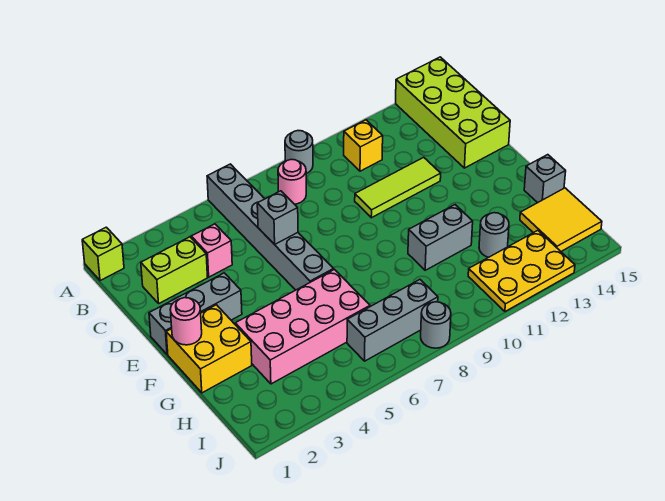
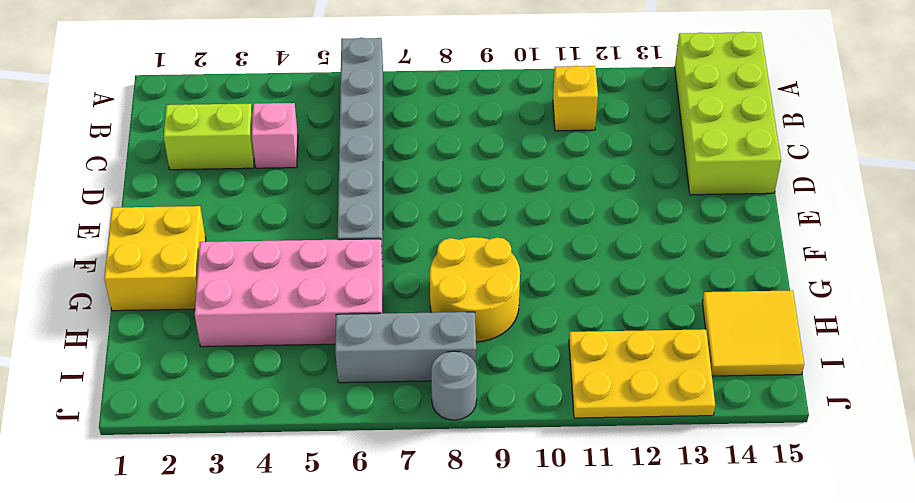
yellow 2x2 round brick [430,237,520,342] -> none
none -> lime 1x1 brick [82,227,124,281]
none -> grey 1x1 round brick [285,131,313,174]
none -> pink 1x1 round brick [278,159,306,204]

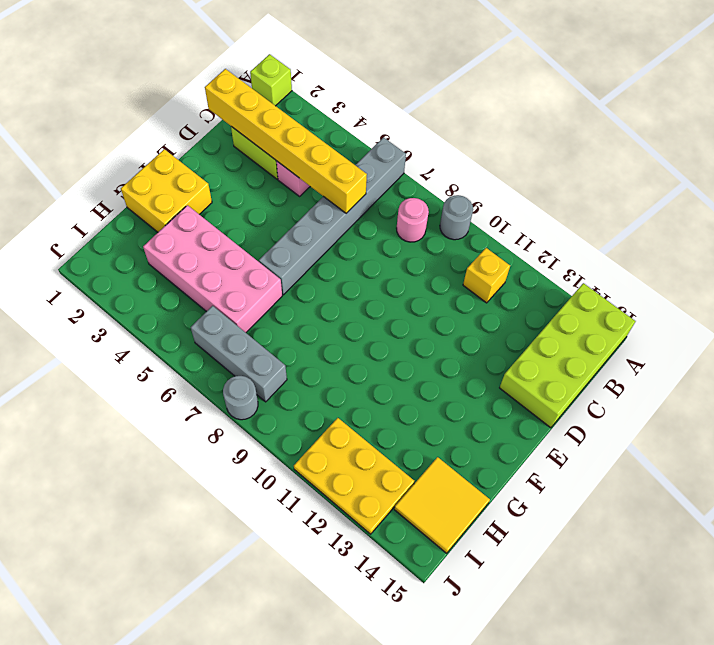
yellow 1x6 brick [205,69,367,213] -> none
none -> lime 1x3 tile [355,157,441,218]
none -> grey 1x3 brick [149,273,242,355]
none -> grey 1x2 brick [408,205,473,270]

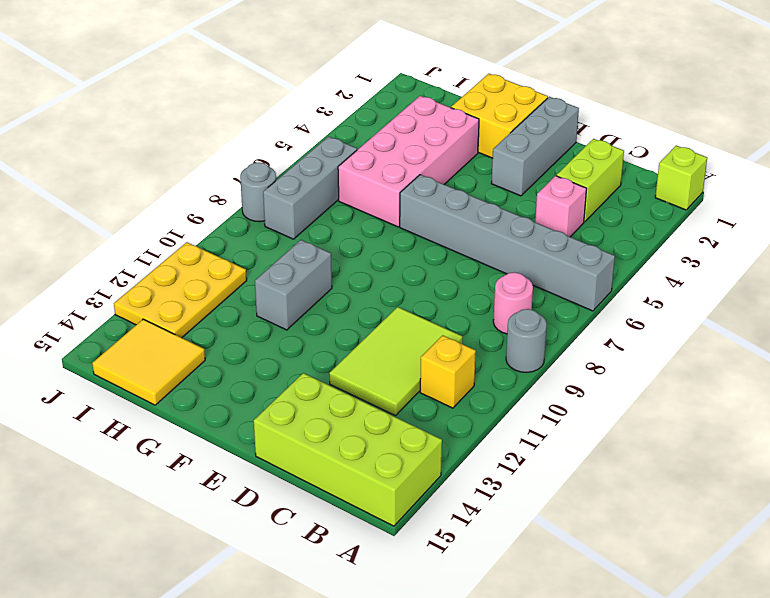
lime 2x3 tile [329,307,462,416] -> lime 1x3 tile [355,157,441,218]
none -> grey 1x1 brick [524,155,566,203]
none -> grey 1x1 round brick [479,213,509,257]
none -> grey 1x1 brick [257,191,298,244]

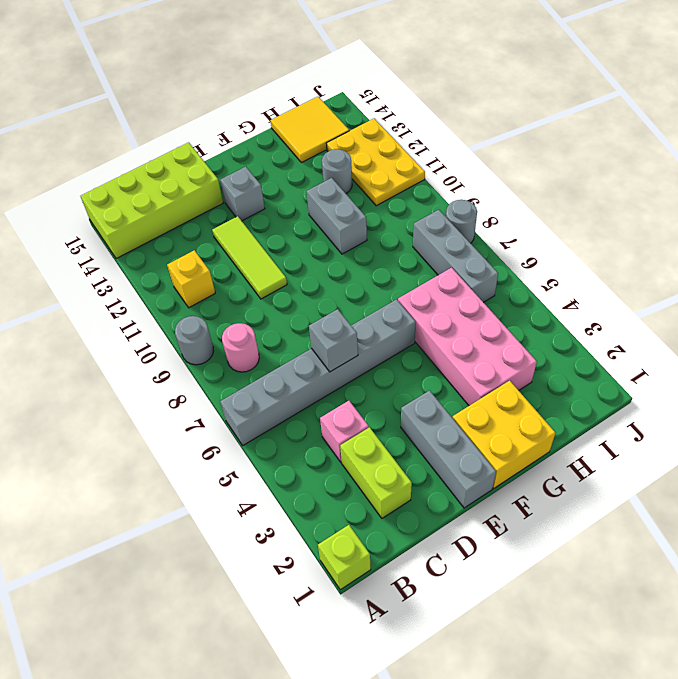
grey 1x1 brick [220,167,265,221] -> grey 1x1 brick moved to [524,155,566,203]
none -> pink 1x1 round brick [170,298,202,345]

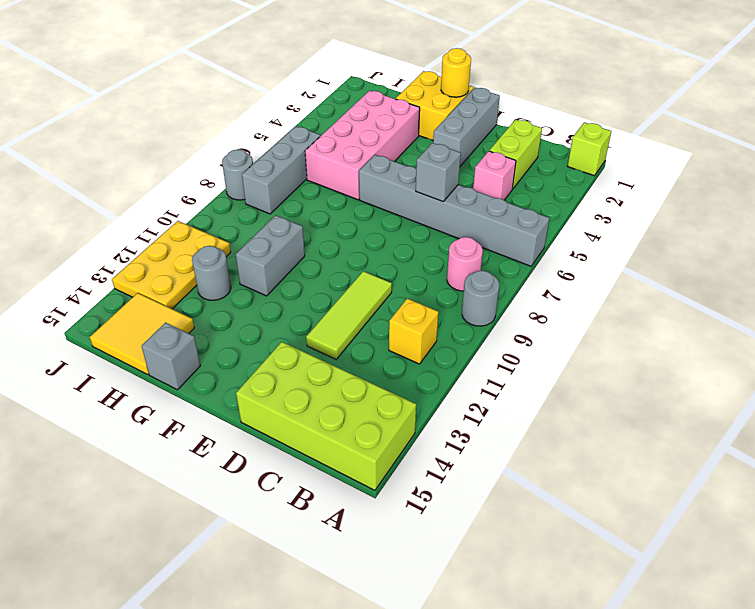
yellow 1x1 round brick [441,48,471,97] -> pink 1x1 round brick [170,298,202,345]

